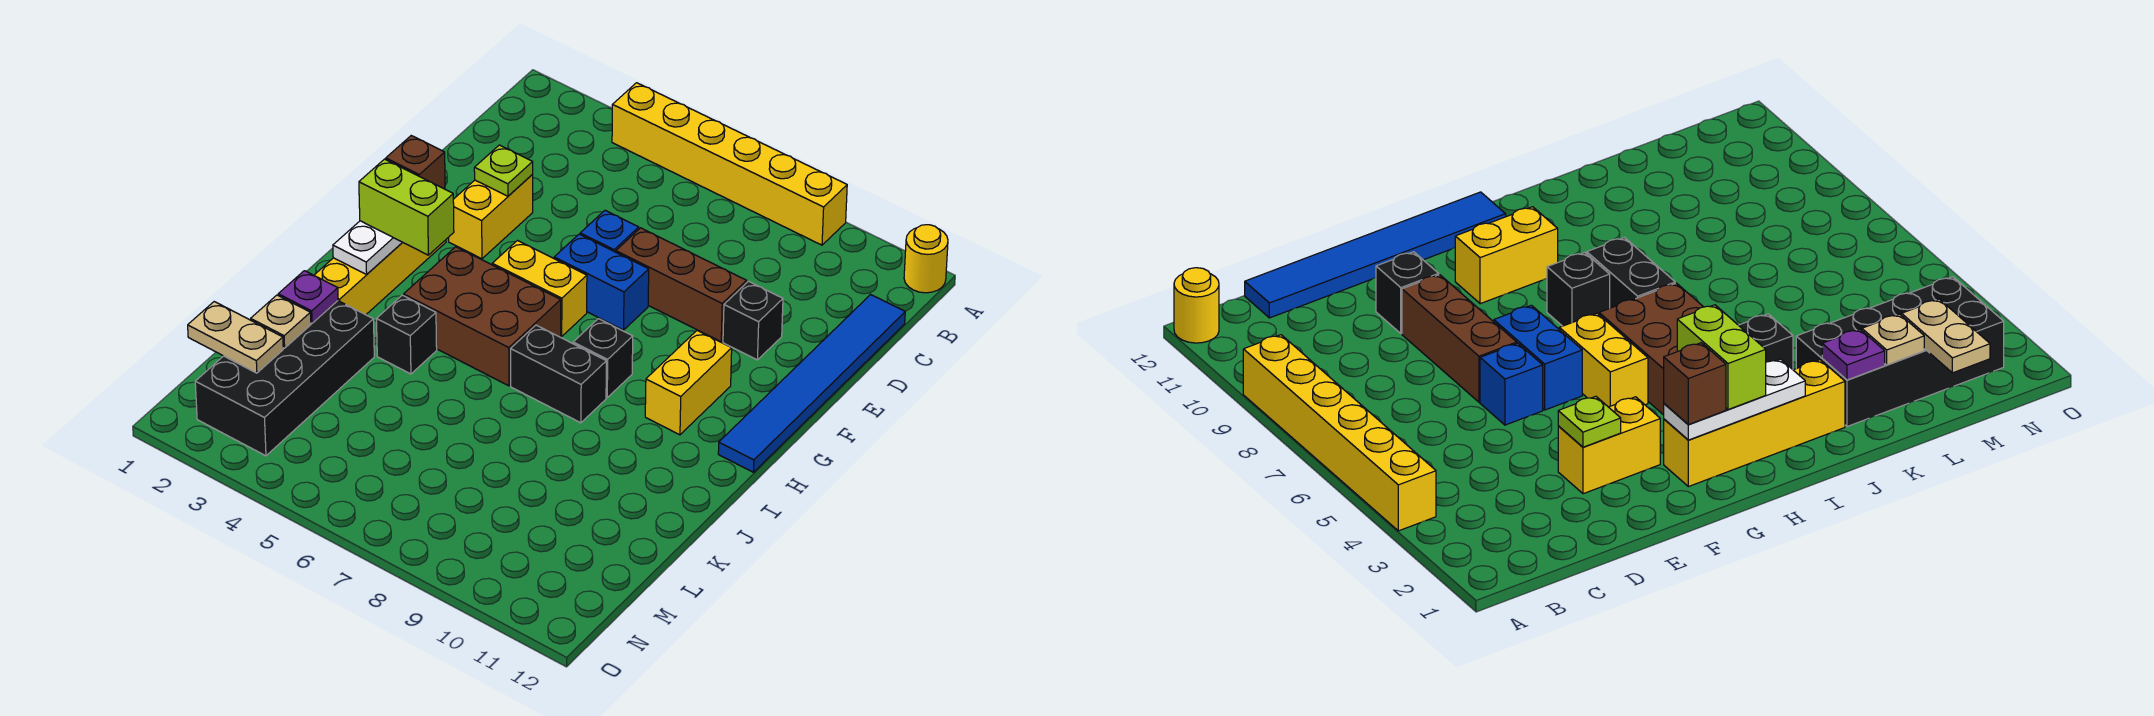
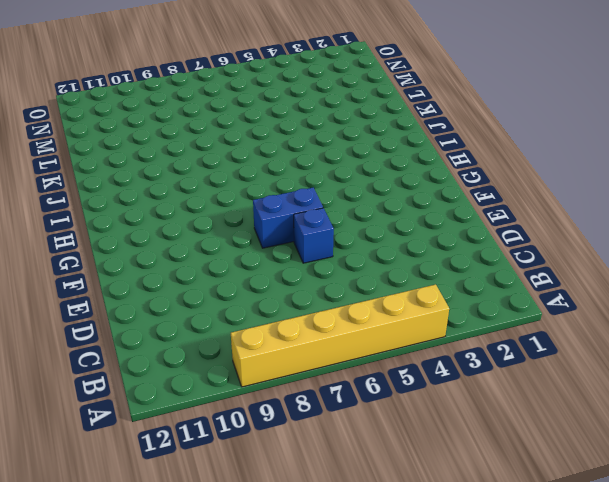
none -> yellow 1x1 round brick [904,225,948,293]
none -> blue 1x6 tile [718,295,905,472]
none -> yellow 1x2 brick [449,174,533,259]

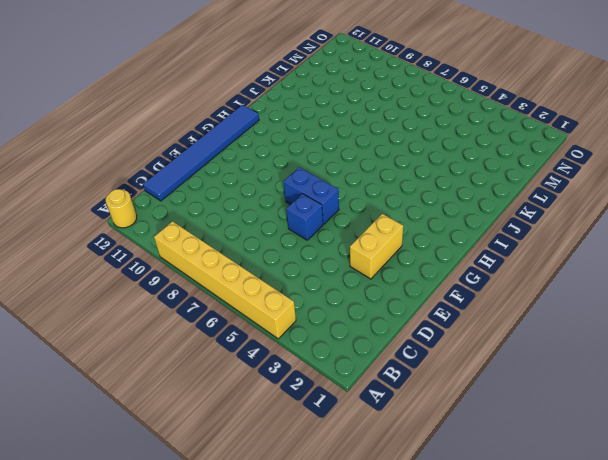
none -> brown 1x3 brick [616,228,747,342]
none -> black 1x1 brick [723,281,783,360]
none -> yellow 1x4 brick [314,240,446,315]

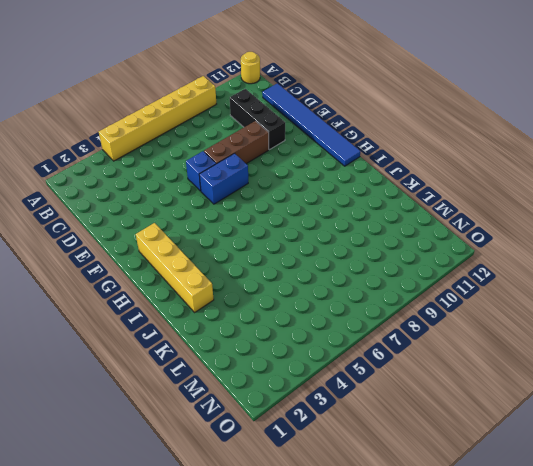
black 1x3 brick [230,89,285,150] -> black 1x1 brick [723,281,783,360]
none -> yellow 1x2 brick [449,174,533,259]
none -> yellow 1x2 brick [492,241,587,336]
none -> yellow 1x2 brick [645,331,732,435]

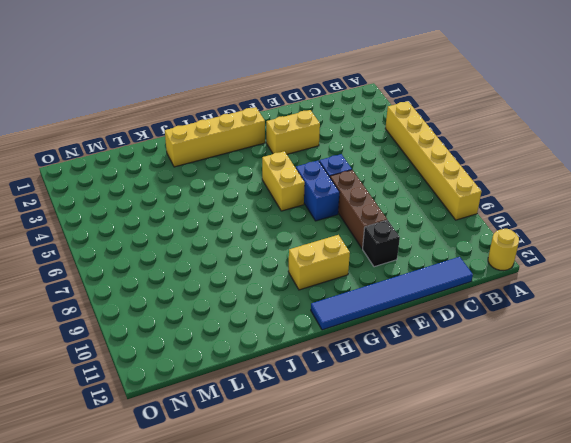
none -> brown 2x3 brick [404,247,561,386]
none -> black 1x1 brick [573,319,633,398]
none -> black 1x2 brick [511,325,606,423]

